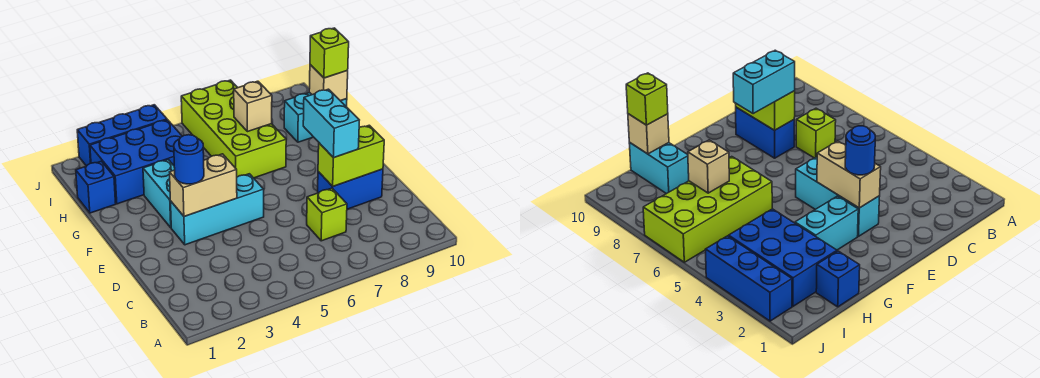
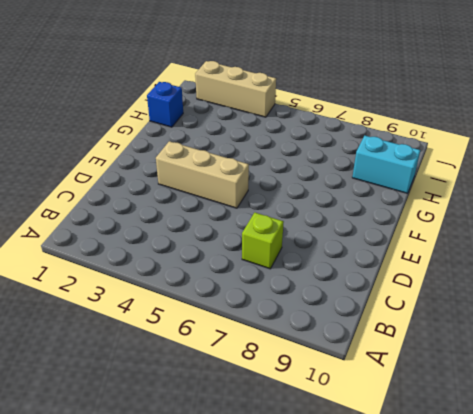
tan 1x3 brick [156,141,249,208] -> cyan 1x3 brick [170,174,264,245]
tan 1x3 brick [195,61,276,117] -> blue 1x3 brick [77,105,167,166]
none -> blue 1x2 brick [318,169,383,209]
none -> cyan 1x2 brick [143,160,175,228]
none -> lime 2x4 brick [181,80,286,178]

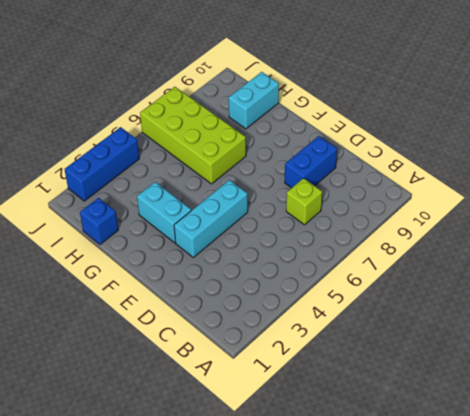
none -> blue 2x3 brick [90,120,182,204]
none -> lime 1x2 brick [318,125,384,186]
none -> tan 1x2 brick [170,154,237,216]

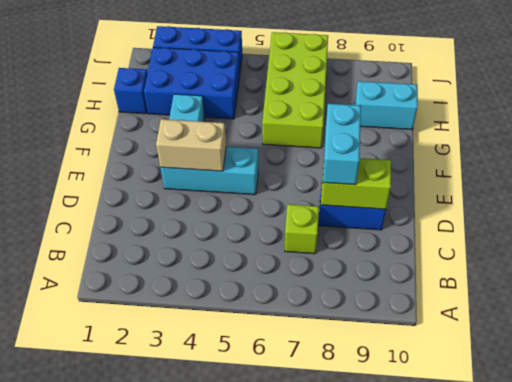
none -> tan 1x1 brick [234,81,272,132]
none -> tan 1x1 brick [309,65,348,101]
none -> blue 1x1 round brick [174,135,204,184]

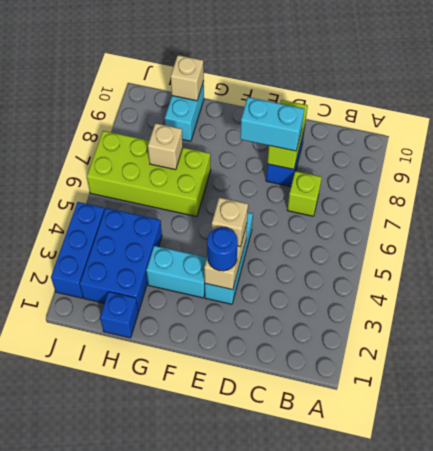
tan 1x1 brick [212,198,248,246] -> none
none -> lime 1x1 brick [310,28,349,78]

